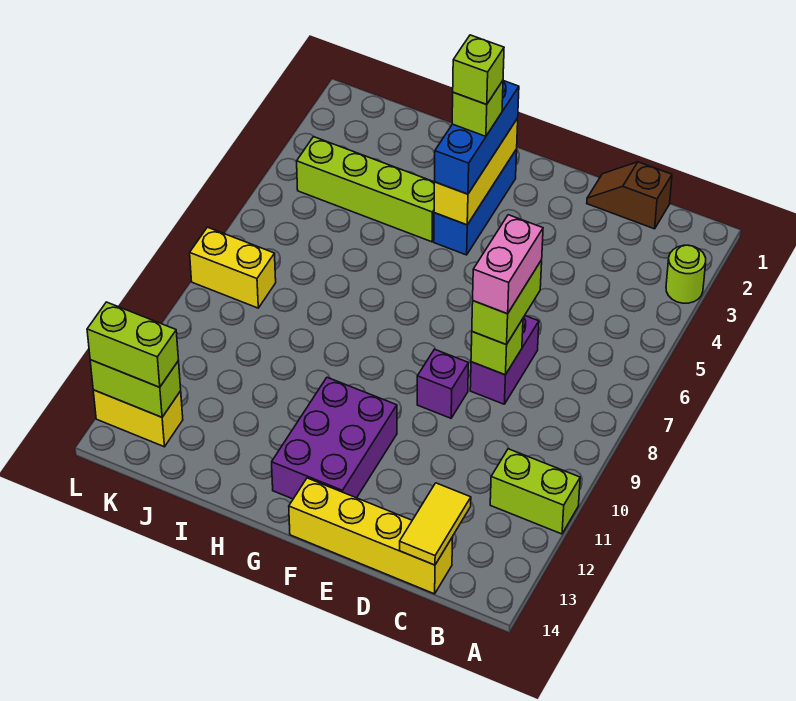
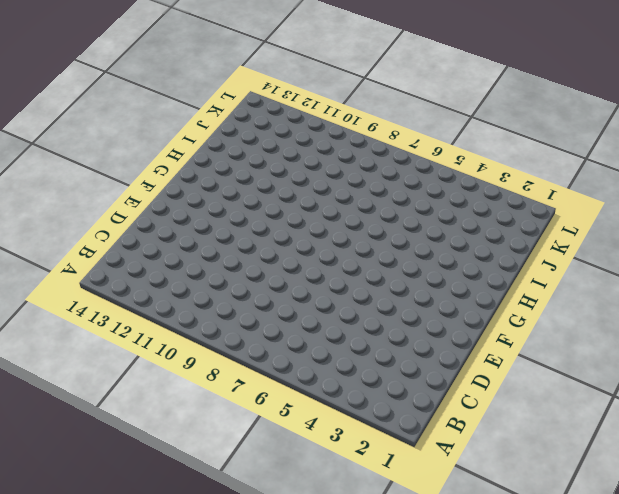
none -> lime 1x1 round brick [666,245,706,303]
none -> lime 1x2 brick [490,449,580,534]
none -> brown 1x2 slope [587,162,672,229]

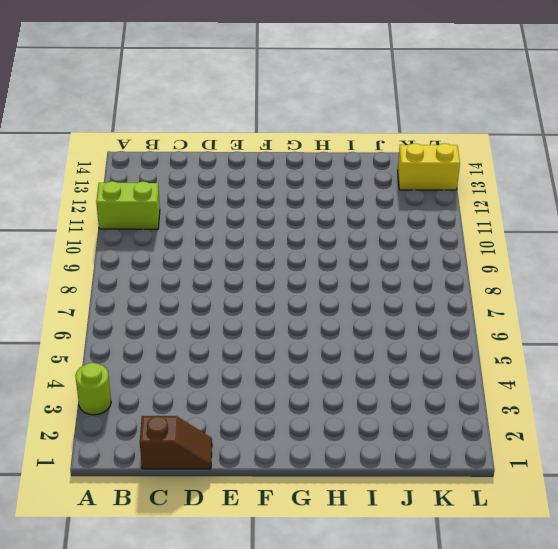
none -> yellow 1x4 brick [289,478,453,594]
none -> purple 1x2 brick [470,316,539,404]
none -> purple 1x1 brick [417,349,469,418]

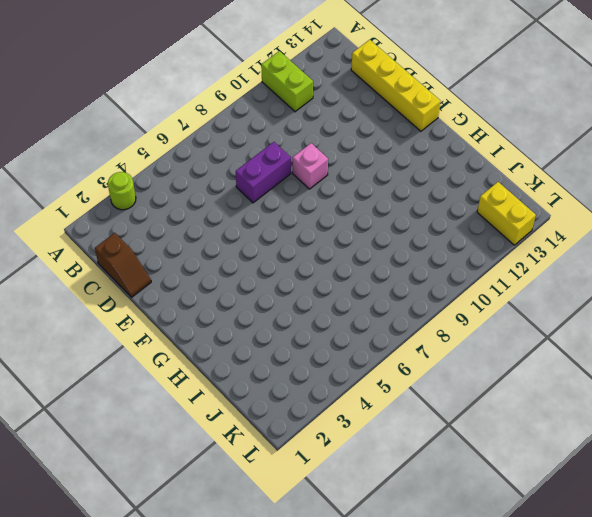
pink 1x1 brick [293,143,328,189] -> purple 1x1 brick [417,349,469,418]
none -> purple 2x3 brick [272,377,397,499]
none -> blue 1x3 brick [434,149,517,255]
none -> lime 1x4 brick [297,137,434,242]

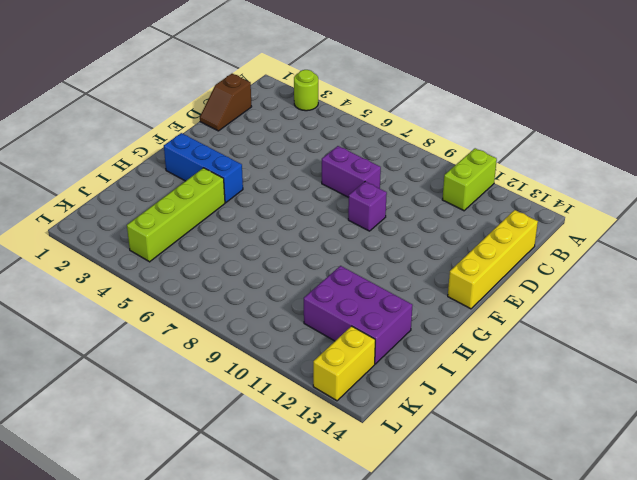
purple 2x3 brick [304,266,412,364] -> purple 2x3 brick moved to [272,377,397,499]
none -> yellow 1x2 brick [190,227,276,308]
none -> yellow 1x2 tile [400,483,471,565]
none -> lime 1x1 brick [471,319,523,375]

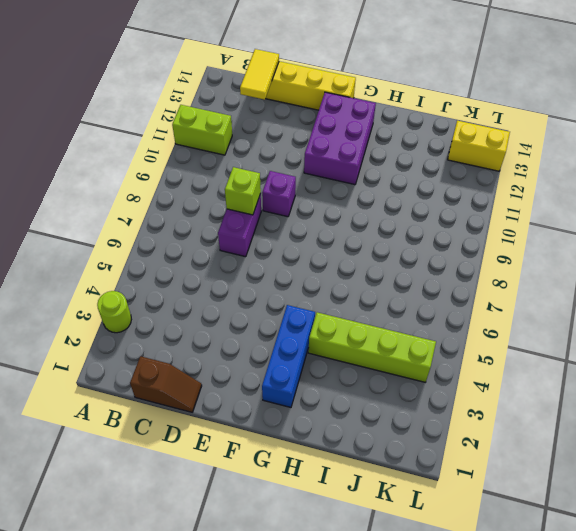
none -> yellow 1x2 brick [190,227,276,308]
none -> yellow 1x3 brick [434,118,518,225]
none -> lime 1x2 brick [90,360,181,417]

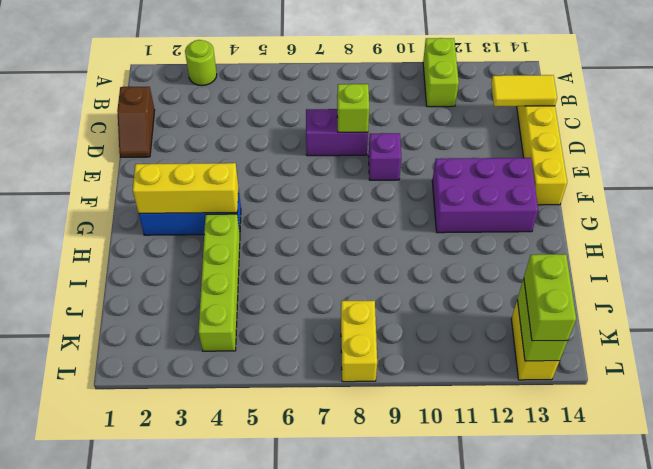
none -> lime 1x2 brick [472,260,542,345]
none -> blue 1x3 brick [435,81,519,194]
none -> pink 1x2 brick [473,215,543,314]

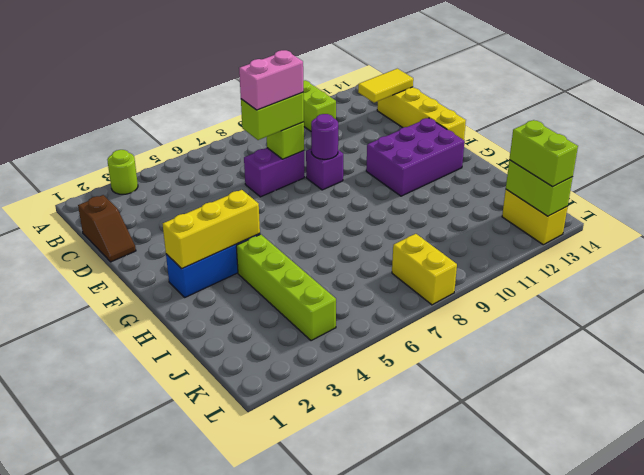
purple 1x1 round brick [311,114,338,159] -> none
none -> blue 1x3 brick [435,81,519,194]
none -> lime 1x1 brick [452,81,503,136]
none -> lime 1x1 brick [453,35,504,104]

